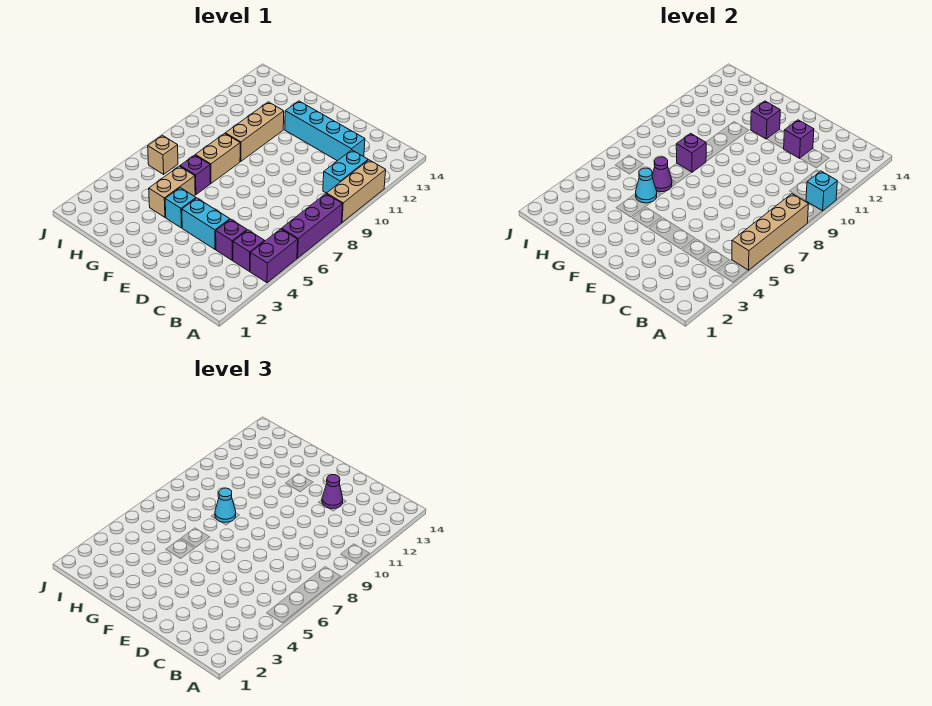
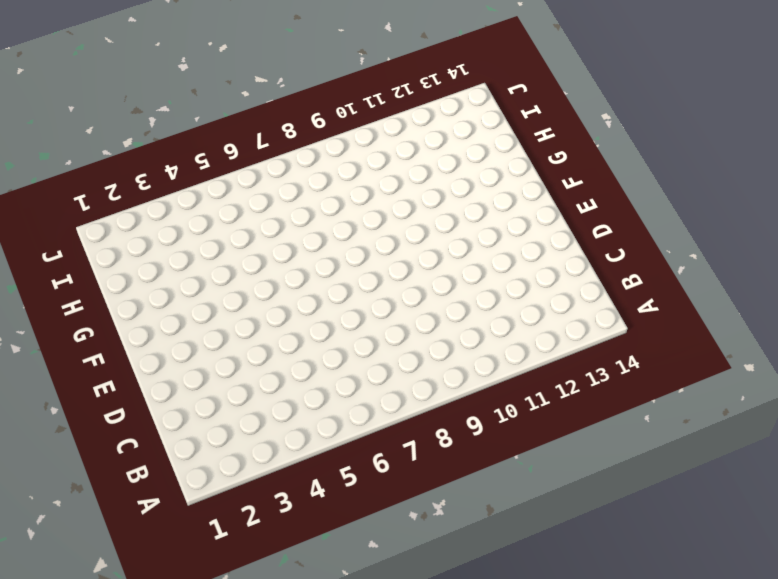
none -> purple 1x2 brick [250,229,298,283]
none -> purple 1x3 brick [282,194,342,258]
none -> tan 1x3 brick [326,160,386,222]

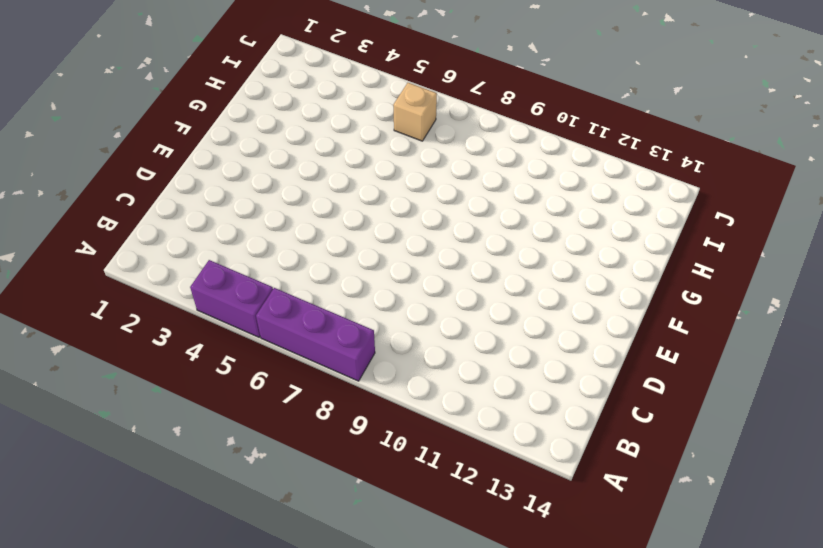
none -> tan 1x3 brick [326,160,386,222]
none -> purple 1x1 brick [233,230,265,271]
none -> cyan 1x2 brick [323,150,368,193]

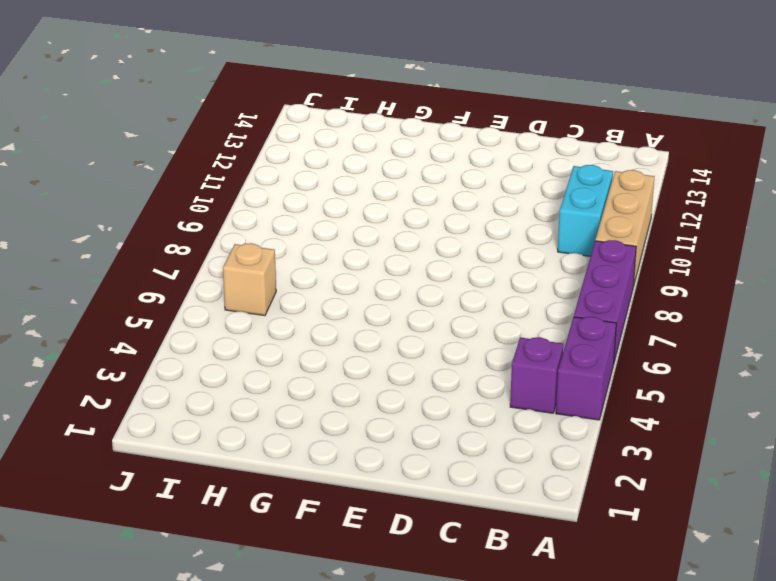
none -> purple 1x1 brick [216,219,247,260]
none -> cyan 1x4 brick [285,101,365,161]
none -> cyan 1x2 brick [182,198,230,249]

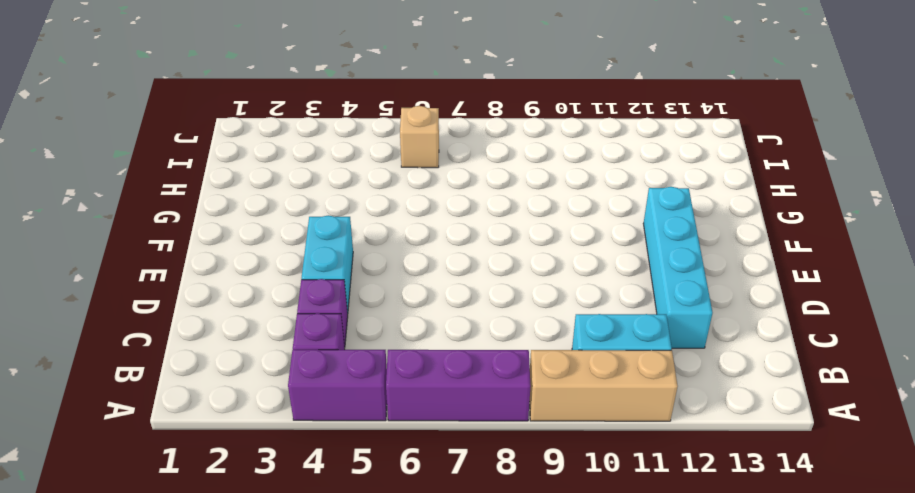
none -> cyan 1x1 brick [165,188,196,228]
none -> tan 1x2 brick [149,166,195,217]
none -> purple 1x1 brick [180,155,210,195]

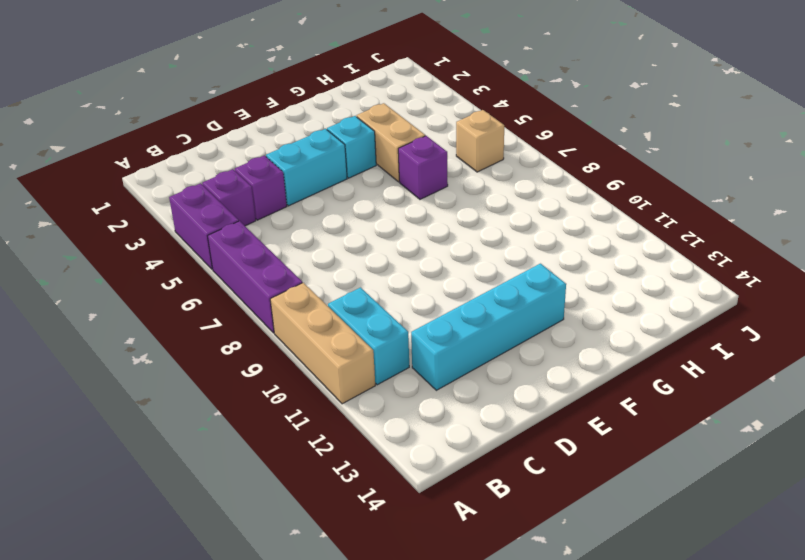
none -> tan 1x2 brick [195,133,240,183]
none -> tan 1x3 brick [225,102,284,161]
none -> tan 1x4 brick [732,194,809,270]

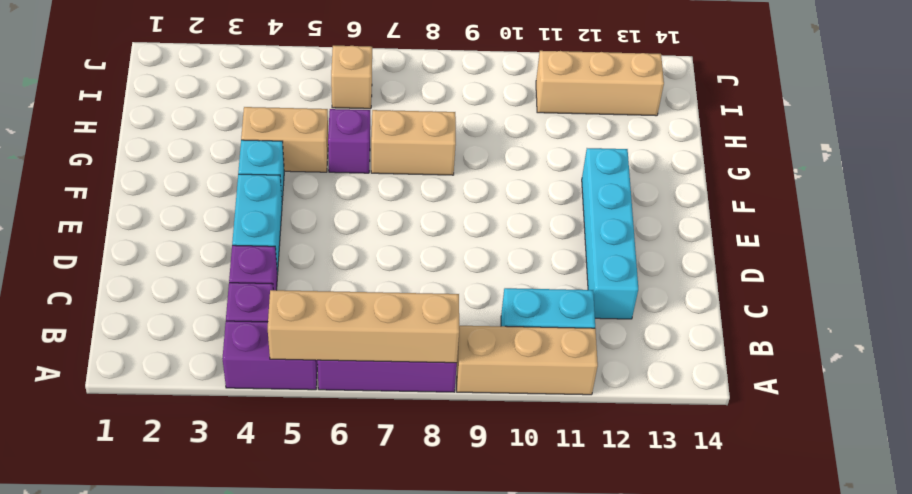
tan 1x3 brick [536,51,664,116] -> tan 1x3 brick moved to [225,102,284,161]
none -> cyan 1x1 brick [806,171,837,211]
none -> purple 1x1 brick [784,120,814,158]
none -> purple 1x1 brick [751,101,780,139]

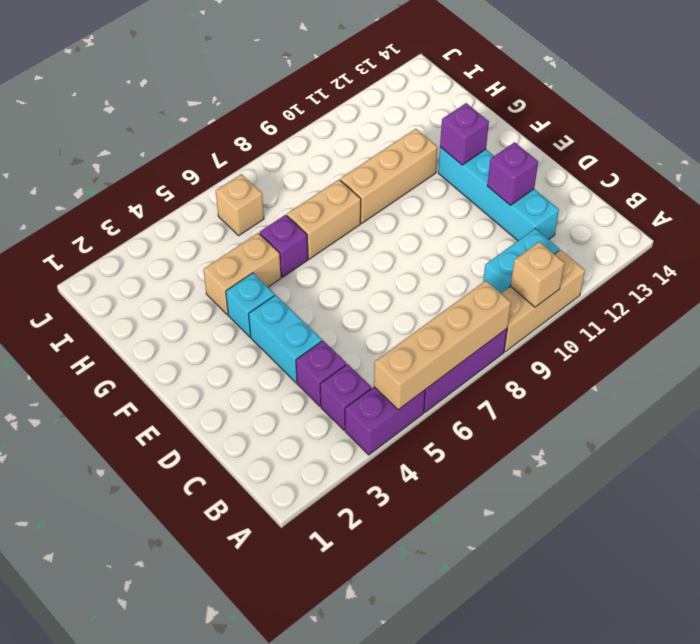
tan 1x1 brick [511,242,564,307] -> cyan 1x1 brick [806,171,837,211]
none -> cyan 1x1 cone [636,168,657,203]
none -> purple 1x1 cone [652,157,672,192]
none -> purple 1x1 brick [676,133,706,172]

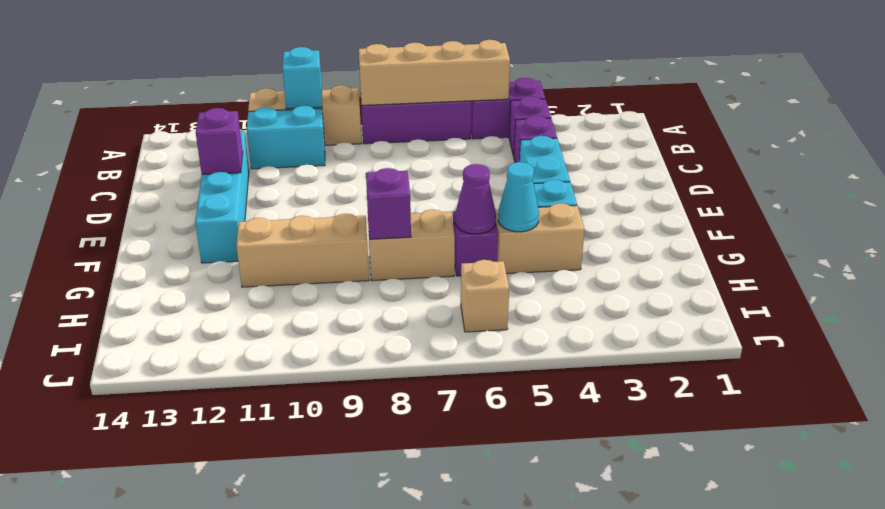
none -> purple 1x1 brick [751,101,780,139]
none -> purple 1x1 cone [322,475,343,509]
none -> cyan 1x1 cone [215,488,236,522]

